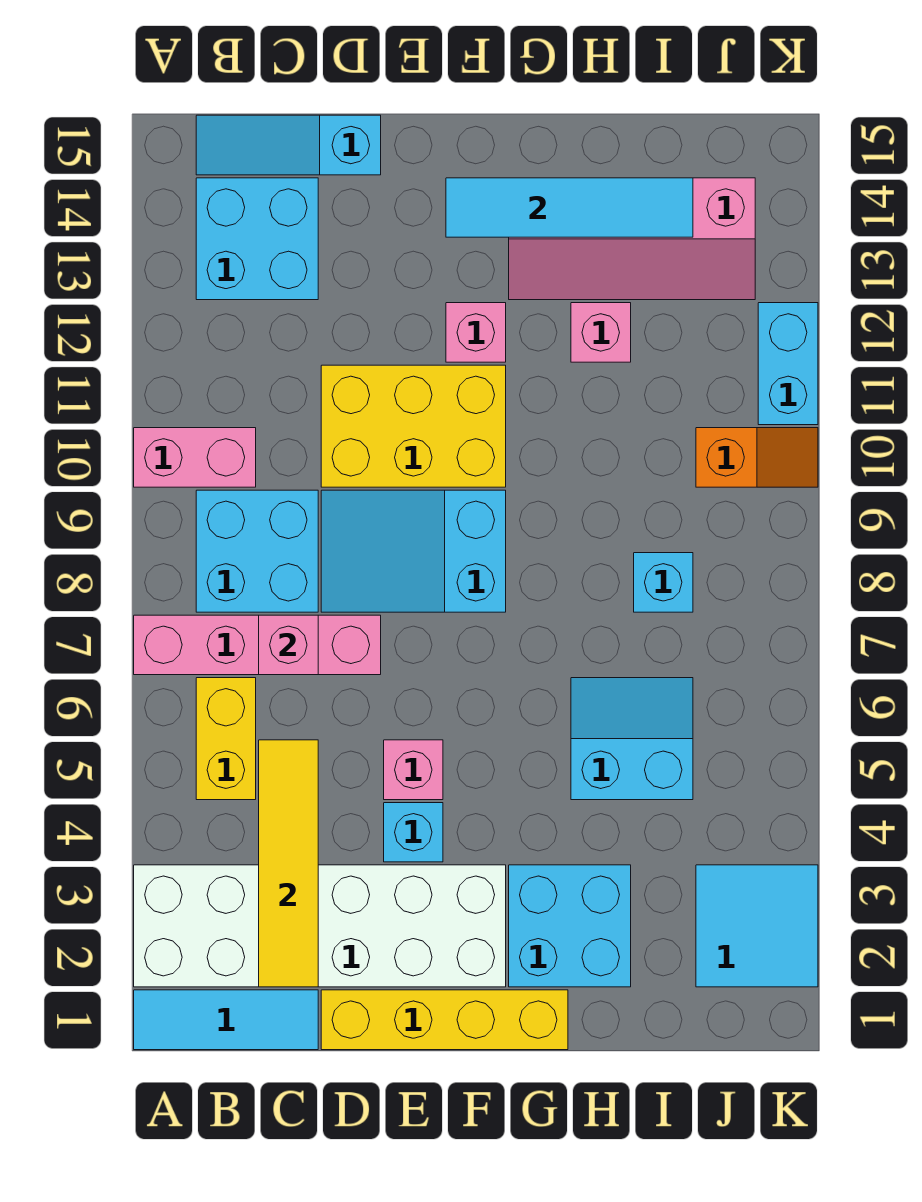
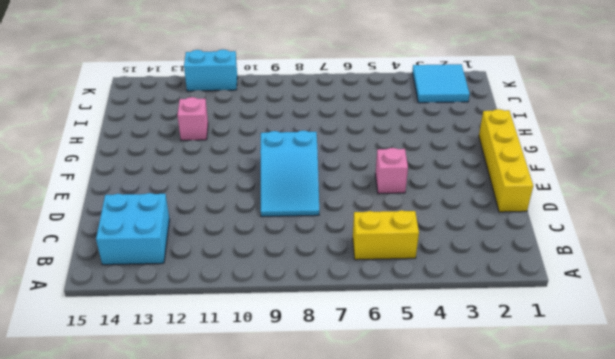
none -> cyan 1x3 tile [134,990,318,1050]
none -> white 2x6 brick [134,865,506,987]
none -> pink 1x4 brick [134,615,381,675]

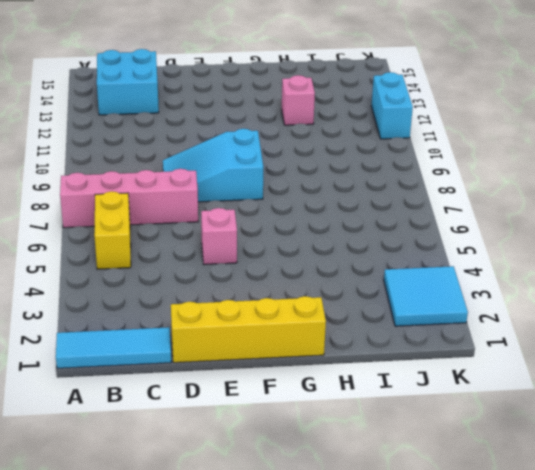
none -> white 2x6 brick [134,865,506,987]
none -> pink 1x2 brick [134,428,256,487]
none -> cyan 2x2 brick [196,490,318,612]

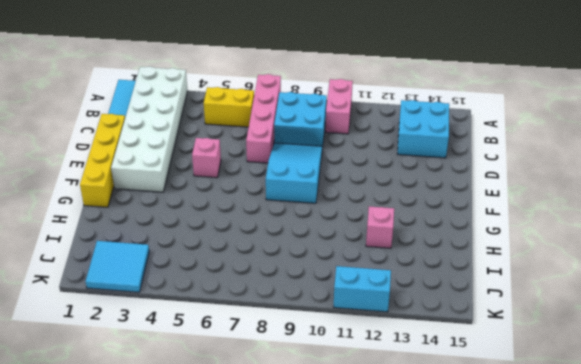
none -> cyan 1x3 slope [196,115,381,175]
none -> yellow 2x3 brick [321,365,506,487]
none -> cyan 1x1 brick [384,803,443,862]

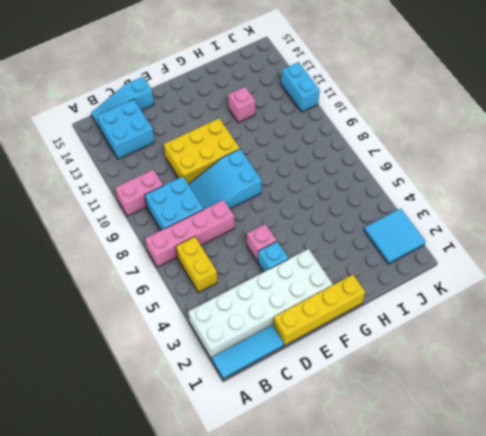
none -> pink 1x1 brick [446,303,506,362]
none -> cyan 2x2 brick [509,865,631,987]
none -> pink 2x4 slope [509,178,755,300]

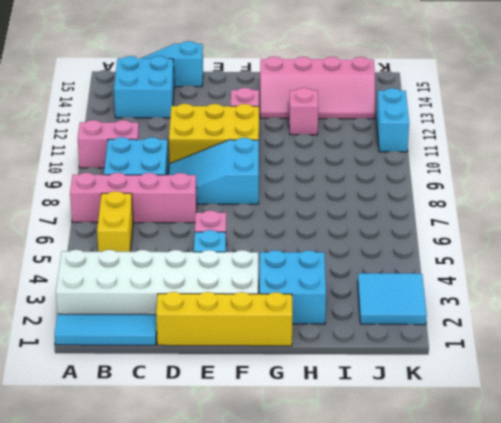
none -> cyan 2x2 slope [571,678,693,800]
none -> cyan 1x1 brick [634,553,693,612]
none -> orange 1x2 slope [696,428,818,487]

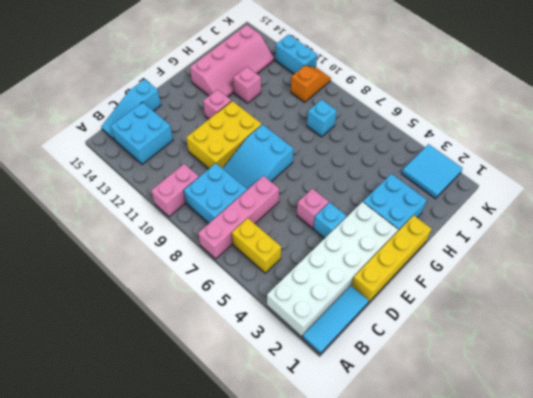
none -> cyan 2x2 slope [571,678,693,800]
none -> yellow 1x4 tile [259,740,318,987]
none -> pink 1x1 brick [259,615,318,675]

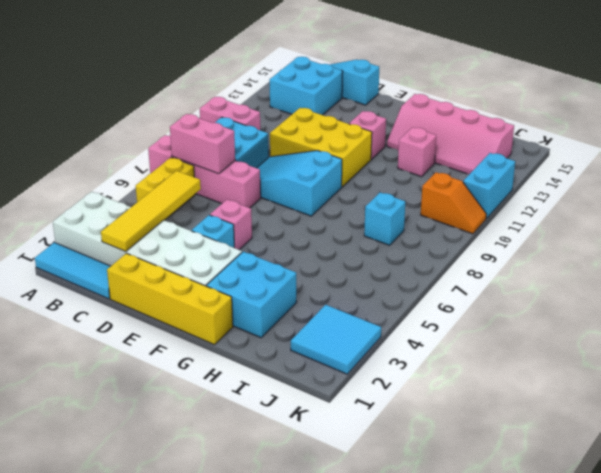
pink 1x2 brick [170,114,235,174] -> pink 1x1 brick [259,615,318,675]
none -> cyan 2x2 slope [571,678,693,800]
none -> cyan 1x4 tile [446,178,693,237]

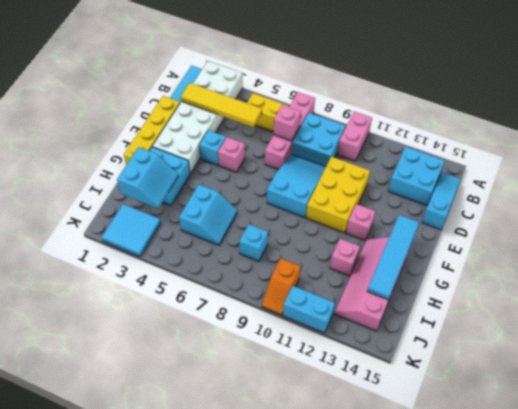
cyan 2x2 slope [117,147,178,208] -> none

